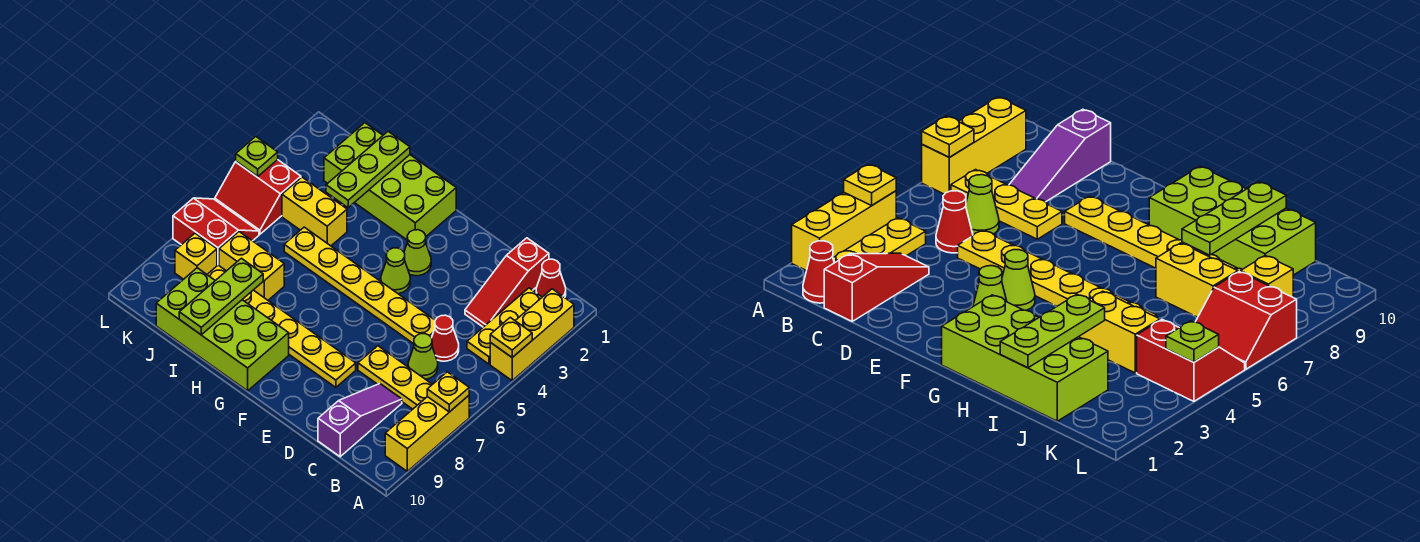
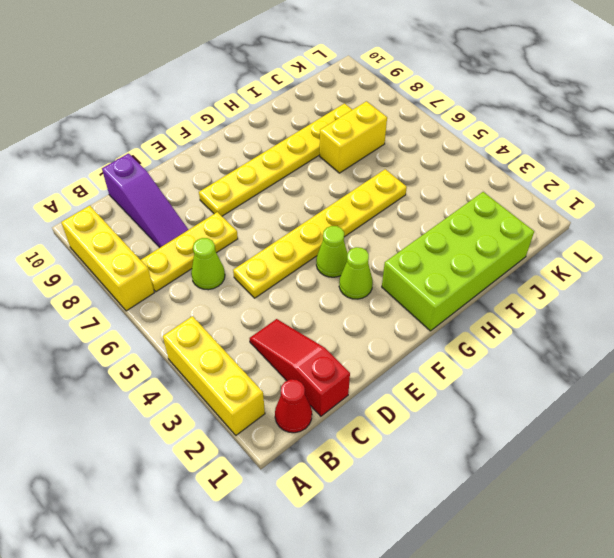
none -> yellow 1x3 plate [467,288,542,364]
none -> red 1x1 cone [432,315,459,361]
none -> lime 2x4 brick [156,268,289,391]

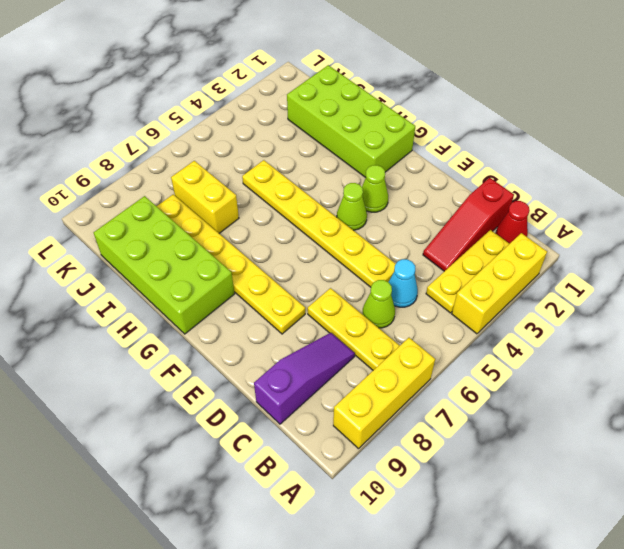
cyan 1x1 cone [389,259,418,307] -> red 1x1 cone [432,315,459,361]
none -> yellow 1x2 brick [282,177,347,246]
none -> red 2x2 slope [215,160,301,234]
none -> red 2x2 slope [173,198,259,266]

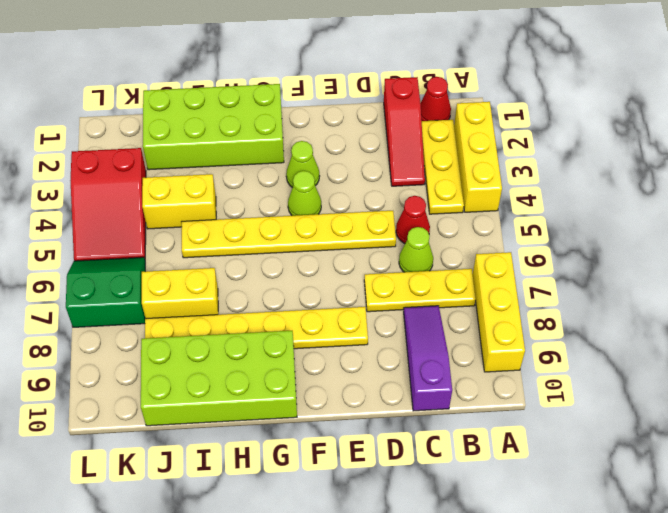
red 2x3 slope [71,148,146,261] -> red 2x2 slope [215,160,301,234]
green 2x2 slope [66,257,145,327] -> red 2x2 slope [173,198,259,266]
none -> yellow 1x1 brick [175,233,217,279]
none -> yellow 1x1 plate [490,317,532,357]
none -> yellow 1x1 plate [427,372,469,412]

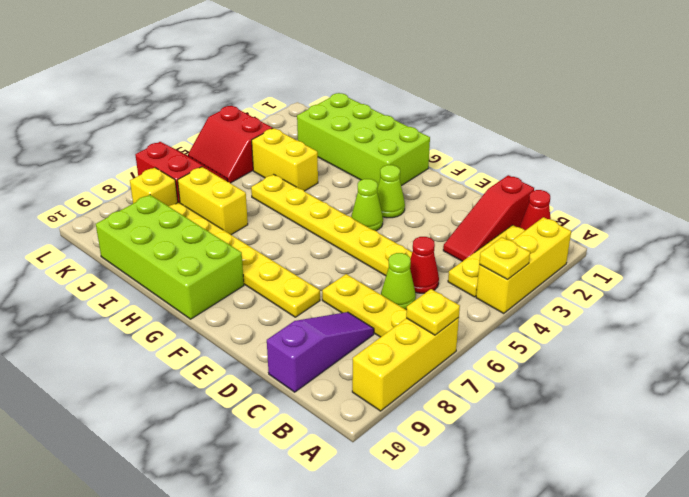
none -> lime 1x3 plate [326,132,410,208]
none -> lime 1x3 plate [179,258,263,335]
none -> lime 1x1 plate [236,137,278,176]

